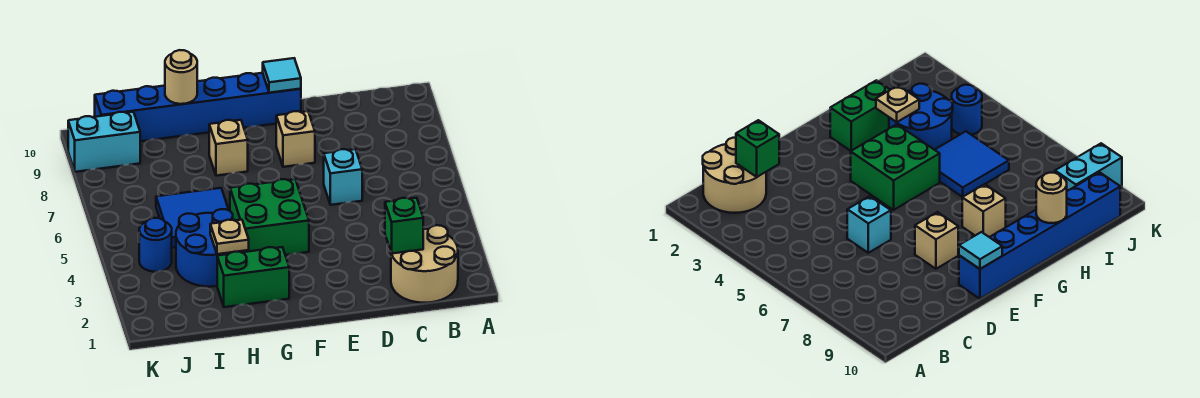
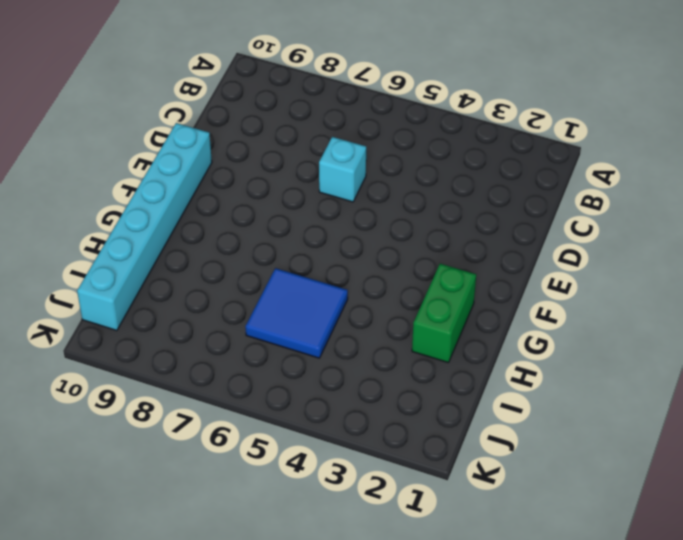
cyan 1x6 brick [77,123,212,331] -> blue 1x6 brick [95,73,301,141]
none -> tan 2x2 round brick [391,225,458,303]
none -> tan 1x1 brick [276,111,315,167]
none -> green 2x2 brick [230,179,309,255]

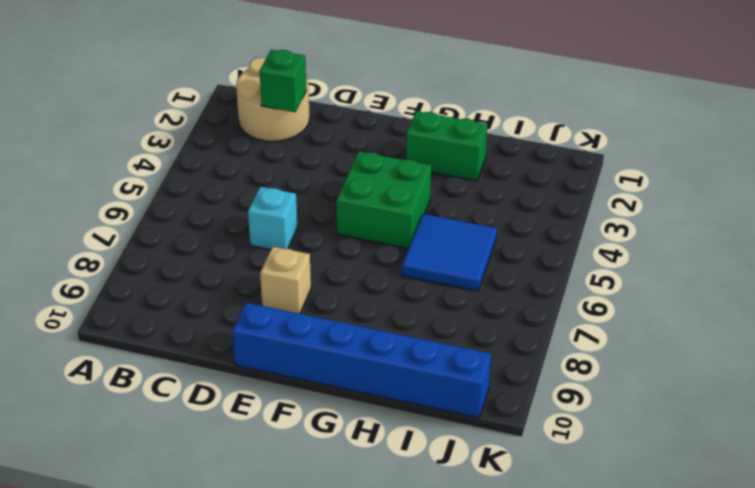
none -> tan 1x1 brick [209,120,248,176]
none -> blue 2x2 round brick [176,209,243,287]
none -> blue 1x1 round brick [139,218,172,272]

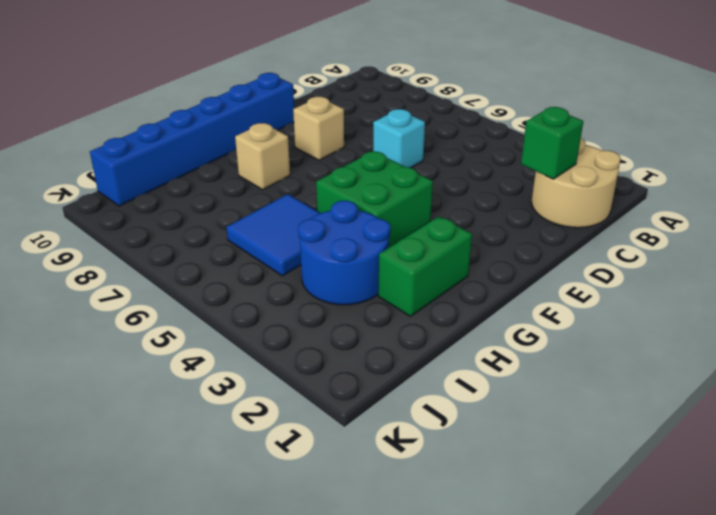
none -> blue 1x1 round brick [139,218,172,272]
none -> cyan 1x2 brick [68,112,140,172]
none -> cyan 1x1 tile [263,58,301,93]

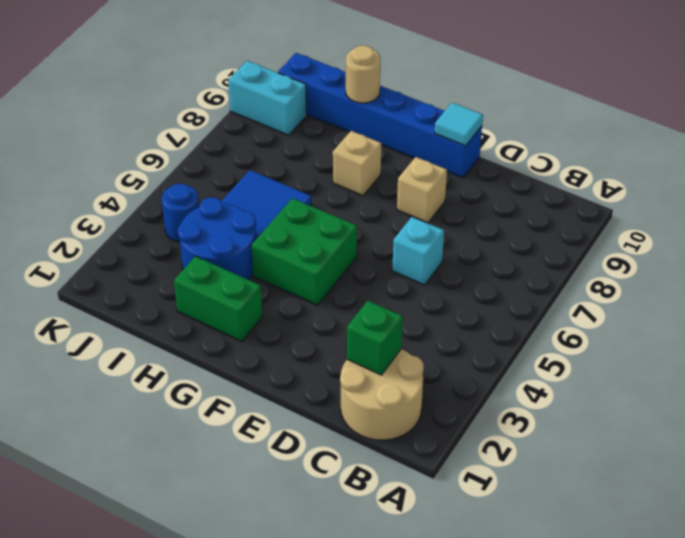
none -> tan 1x1 plate [210,220,249,254]

